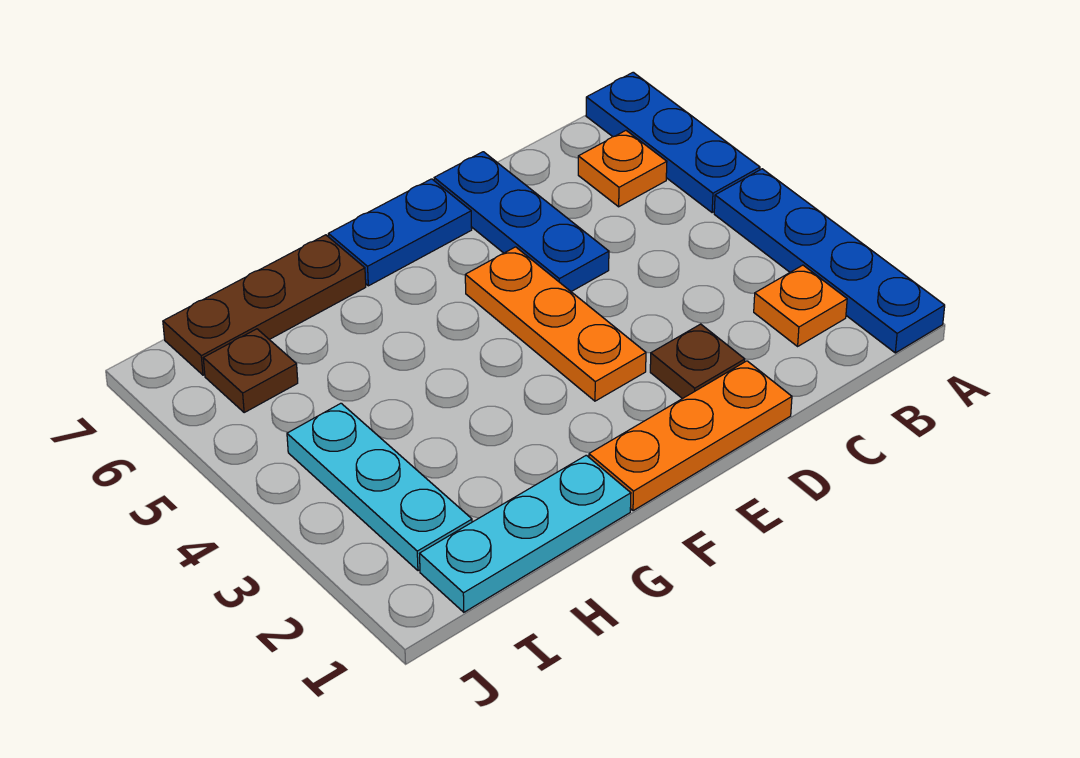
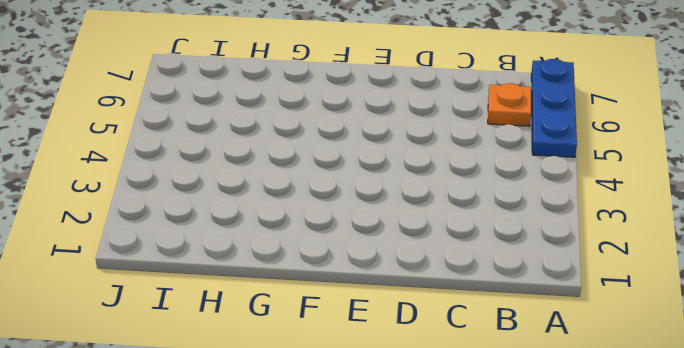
none -> blue 1x4 plate [714,169,945,353]
none -> orange 1x1 plate [754,265,847,346]
none -> orange 1x3 plate [589,361,792,511]

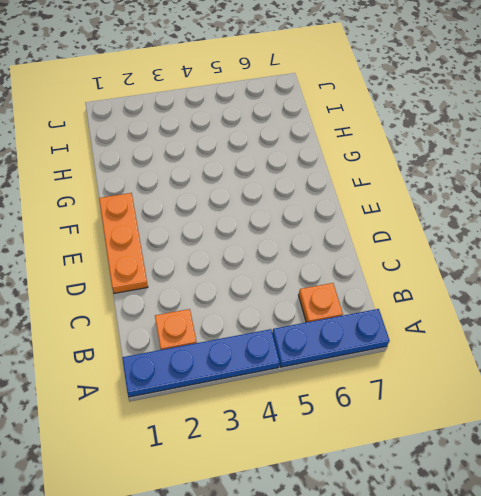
none -> brown 1x1 plate [650,324,745,399]
none -> blue 1x3 plate [434,152,609,291]
none -> orange 1x3 plate [465,247,646,401]

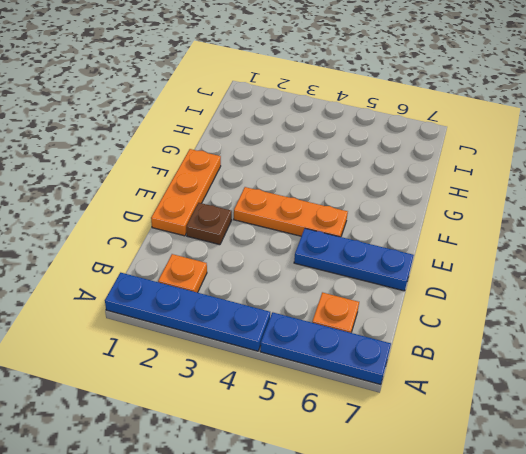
none -> blue 1x2 plate [328,179,472,286]
none -> cyan 1x3 plate [420,455,631,612]
none -> brown 1x3 plate [163,235,366,375]

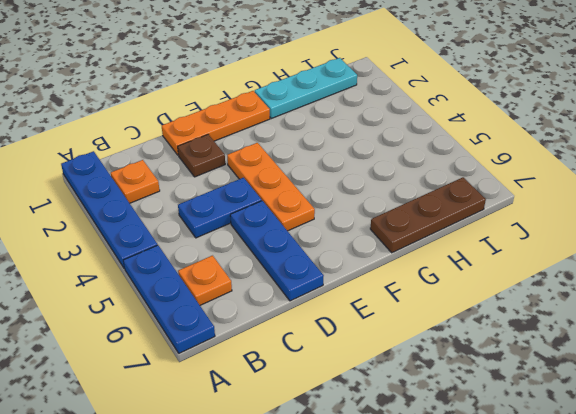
blue 1x2 plate [178,178,262,238] -> blue 1x2 plate moved to [328,179,472,286]
none -> cyan 1x3 plate [287,403,472,571]
none -> brown 1x1 plate [203,329,298,413]

